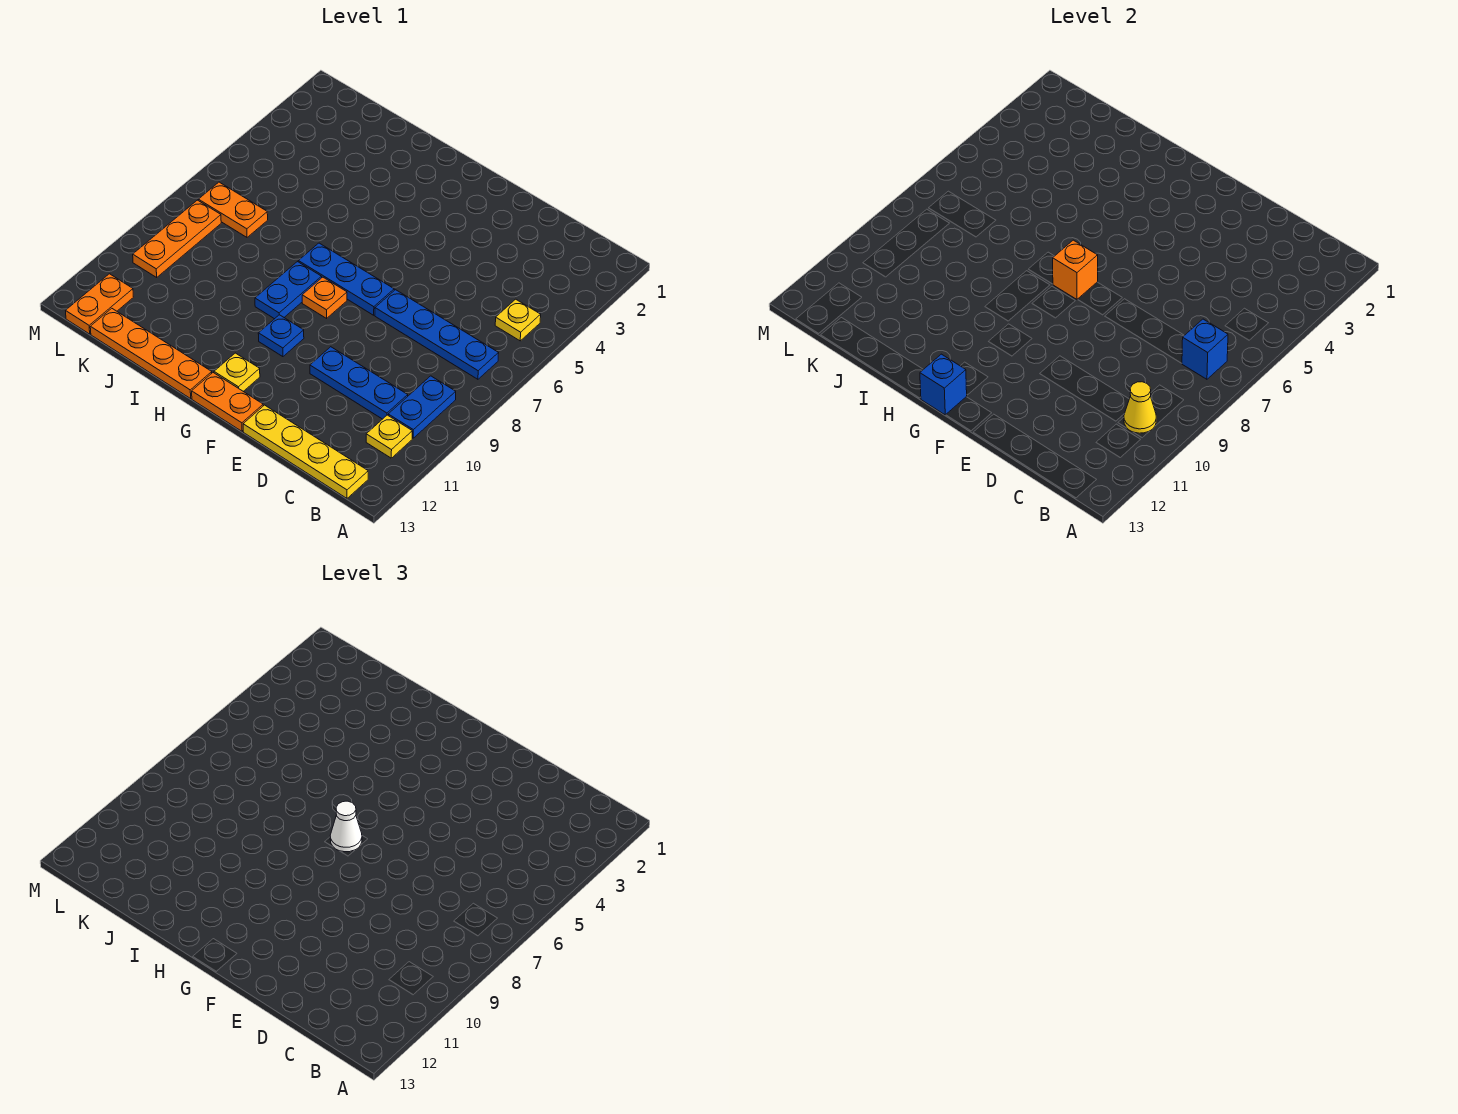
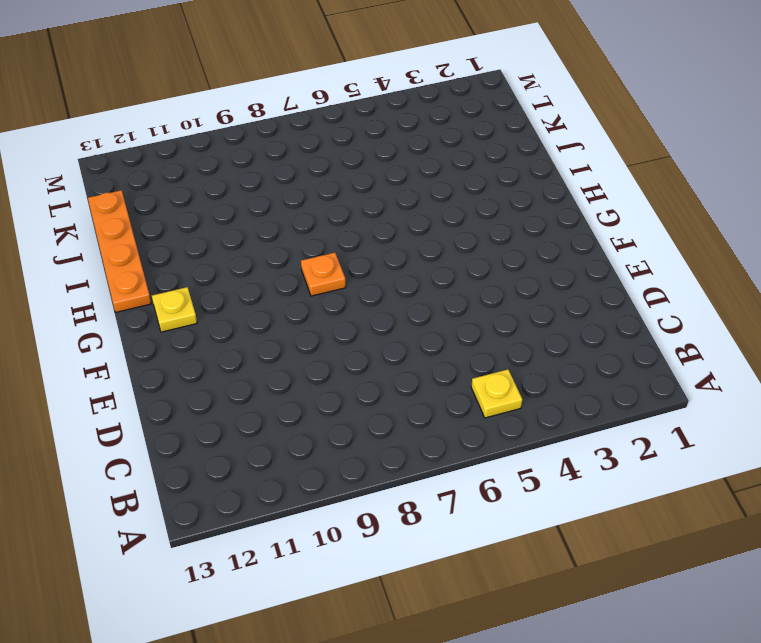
none -> blue 1x4 plate [375,290,499,379]
none -> blue 1x2 plate [388,376,456,438]
none -> yellow 1x1 plate [366,415,412,458]

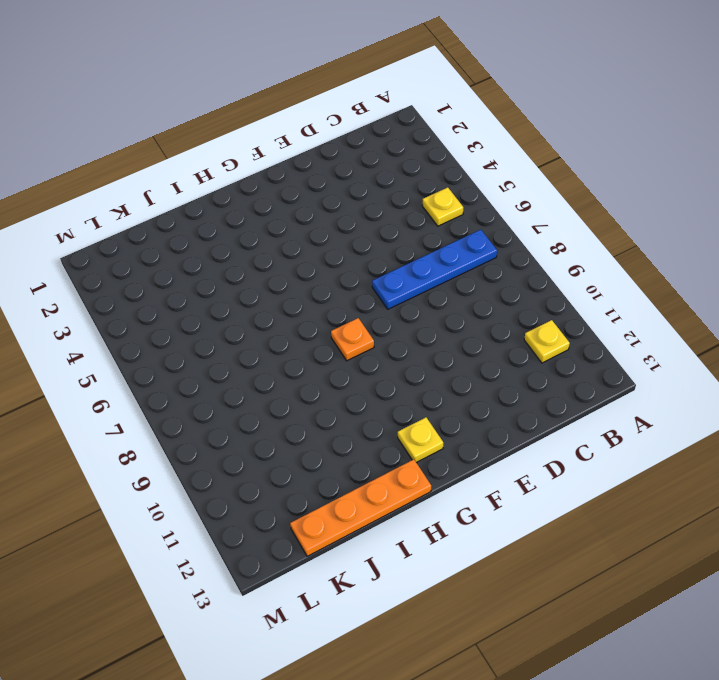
none -> blue 1x2 plate [388,376,456,438]
none -> yellow 1x4 plate [243,405,368,498]
none -> blue 1x3 plate [310,347,408,419]

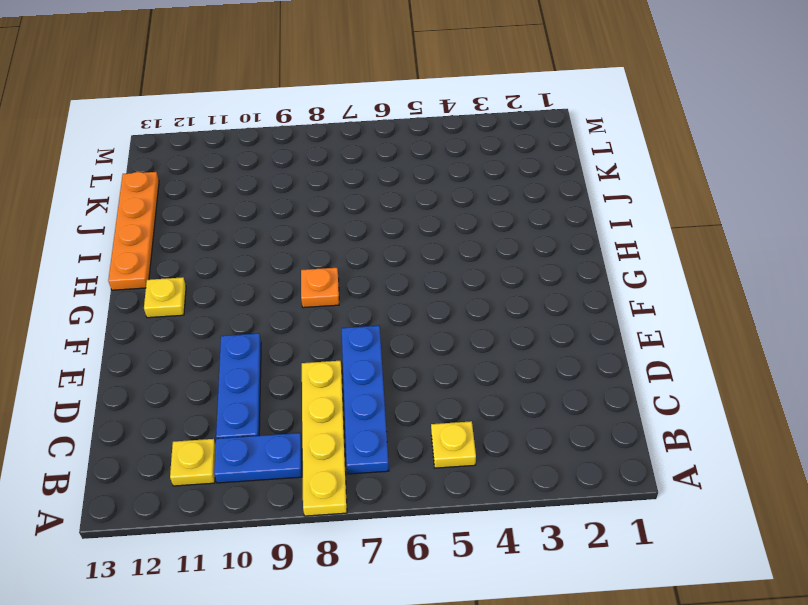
yellow 1x4 plate [302,361,347,516] -> yellow 1x4 plate moved to [243,405,368,498]
none -> blue 1x3 plate [298,243,394,315]
none -> orange 1x2 plate [192,373,263,431]
none -> blue 1x1 plate [258,315,304,357]

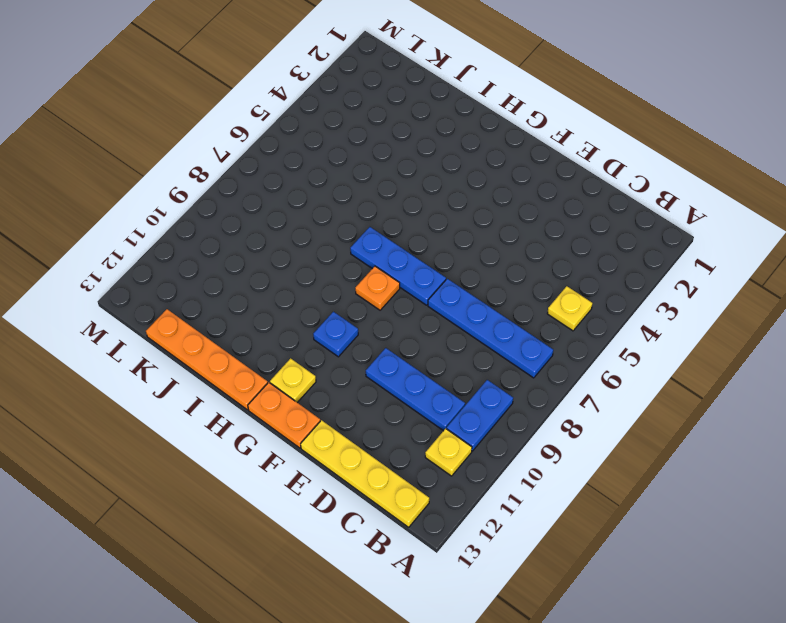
none -> blue 1x2 plate [255,262,322,319]
none -> orange 1x2 plate [198,182,268,237]
none -> orange 1x3 plate [133,200,221,277]

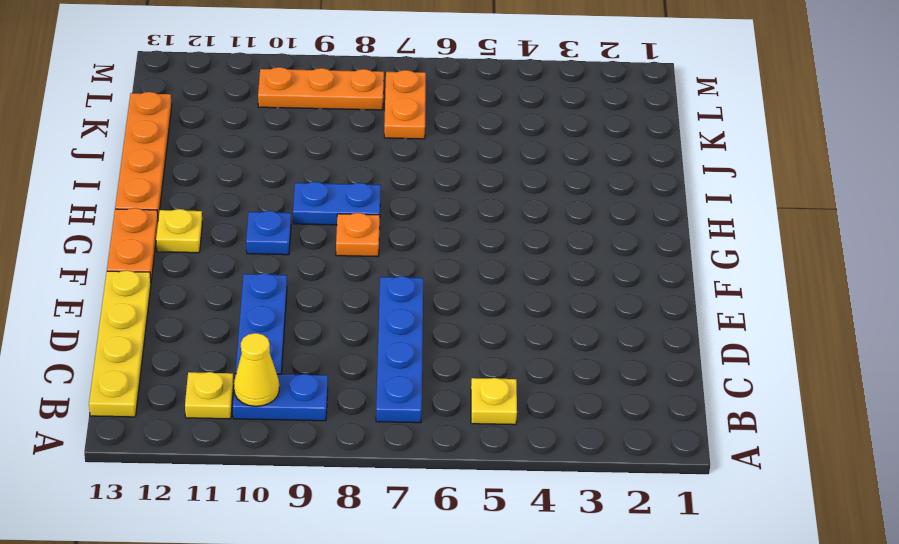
none -> blue 1x3 plate [298,243,394,315]
none -> orange 1x2 plate [66,274,133,334]
none -> blue 1x1 brick [1182,319,1228,379]

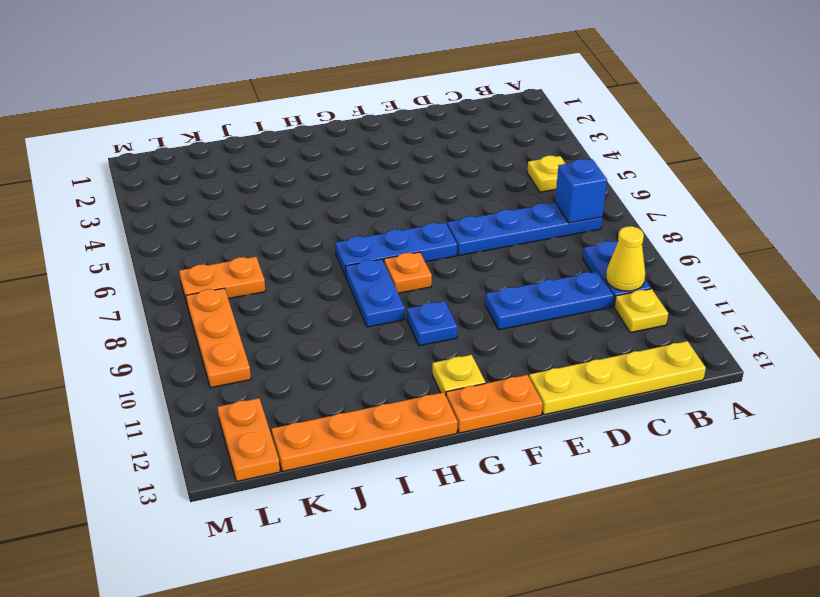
none -> orange 1x1 brick [1053,240,1098,299]
none -> blue 1x1 brick [920,354,967,415]
none -> white 1x1 cone [330,801,362,852]

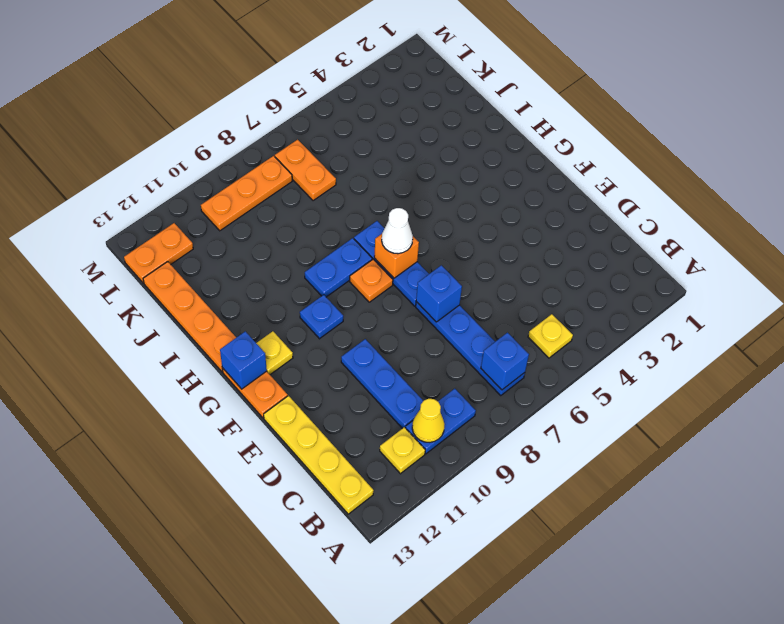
blue 1x1 brick [416,265,462,322] -> none

